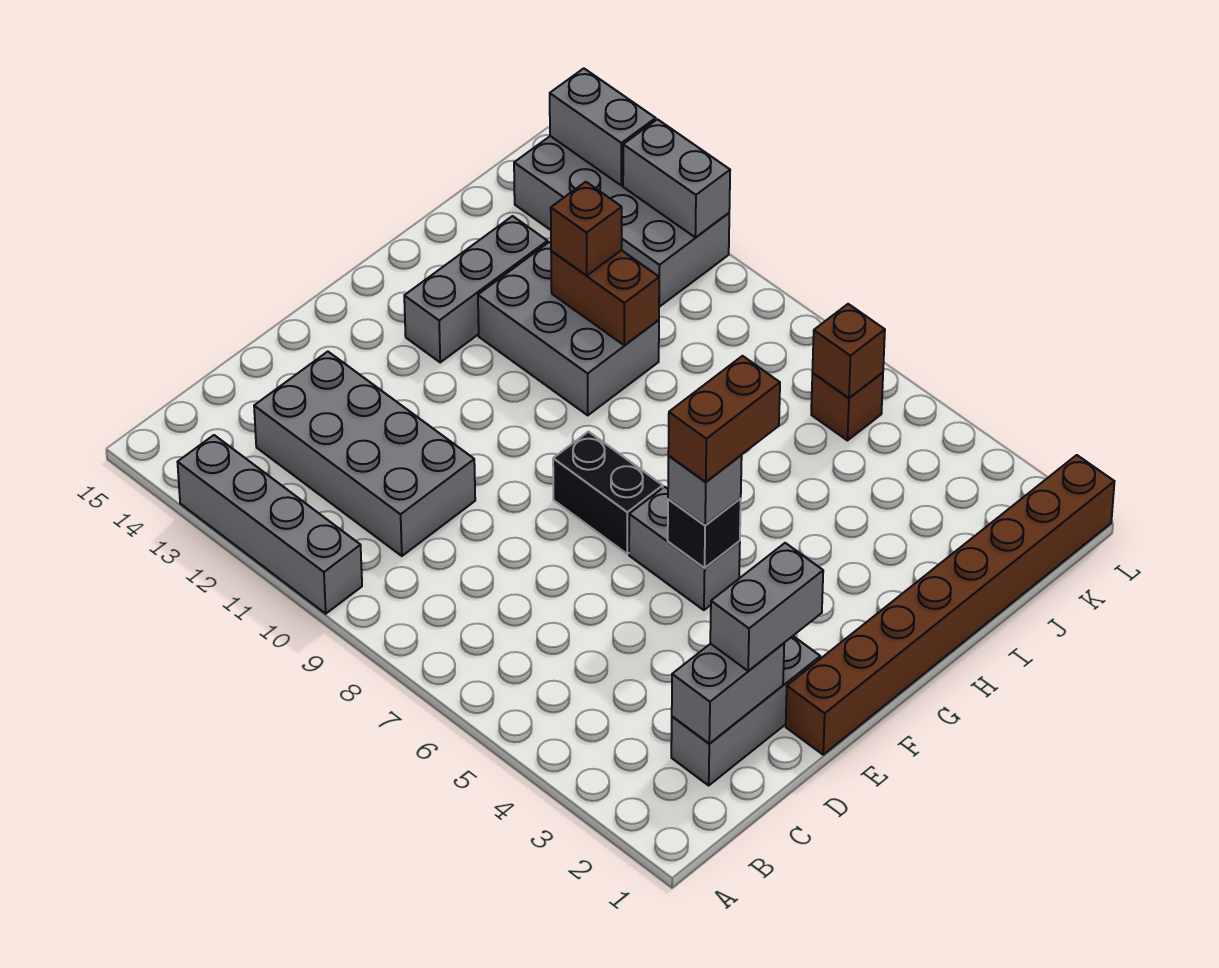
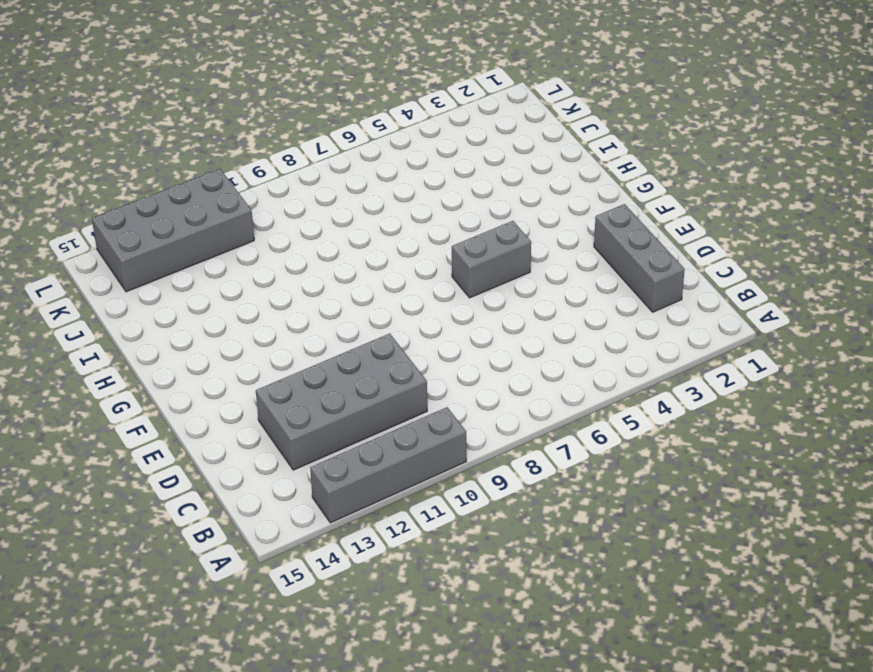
none -> brown 1x8 brick [786,455,1115,755]
none -> black 1x2 brick [553,432,663,554]
none -> grey 1x3 brick [404,216,548,362]

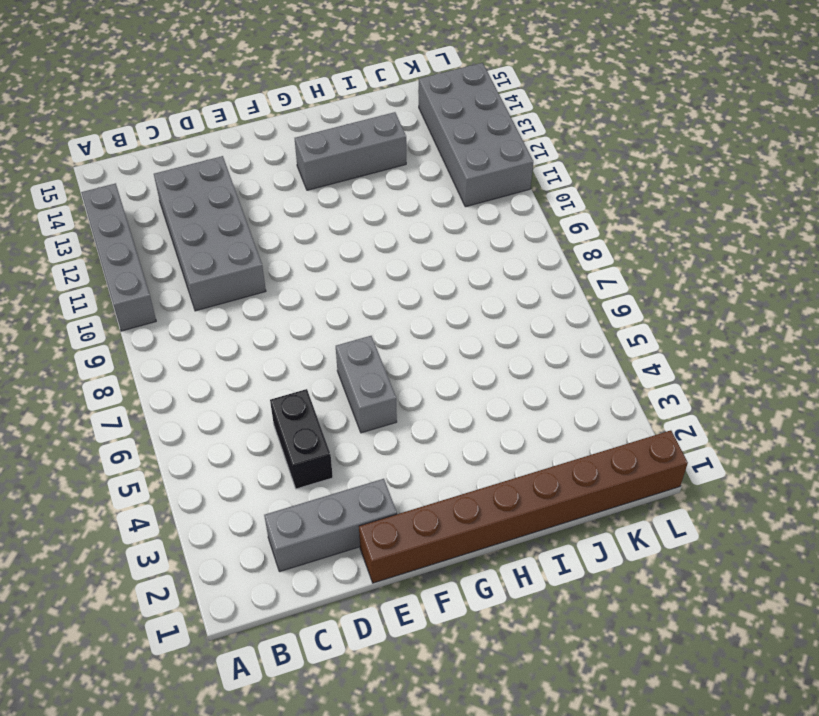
black 1x2 brick [270,389,333,489] -> black 1x2 brick moved to [553,432,663,554]
none -> grey 2x3 brick [478,242,659,415]
none -> brown 1x1 brick [811,372,883,441]
none -> grey 1x2 brick [672,643,784,744]

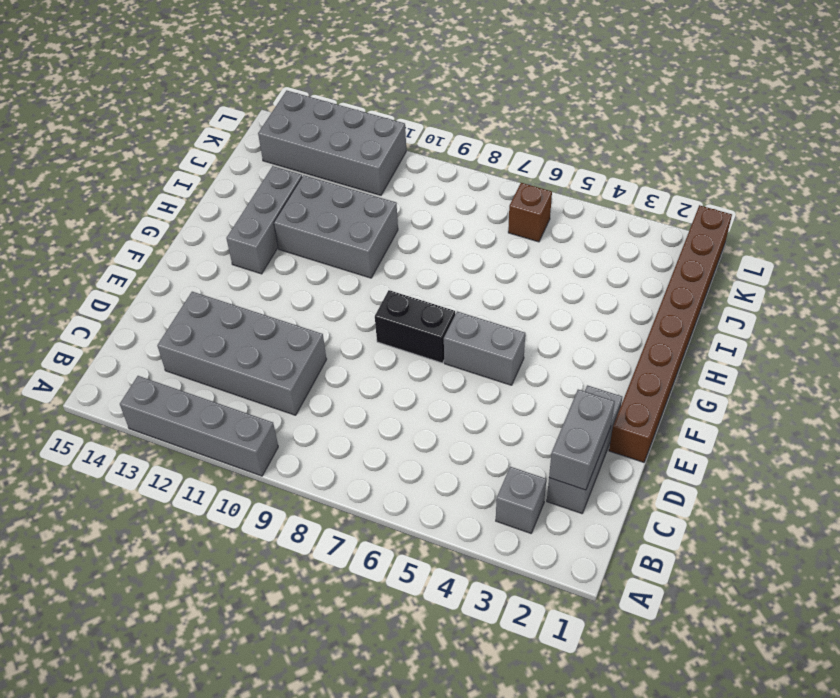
grey 1x1 brick [496,467,546,533] -> grey 1x1 brick moved to [668,455,742,525]
none -> black 1x1 brick [668,499,741,568]
none -> brown 1x2 brick [551,250,659,346]
none -> brown 1x1 brick [812,304,885,398]

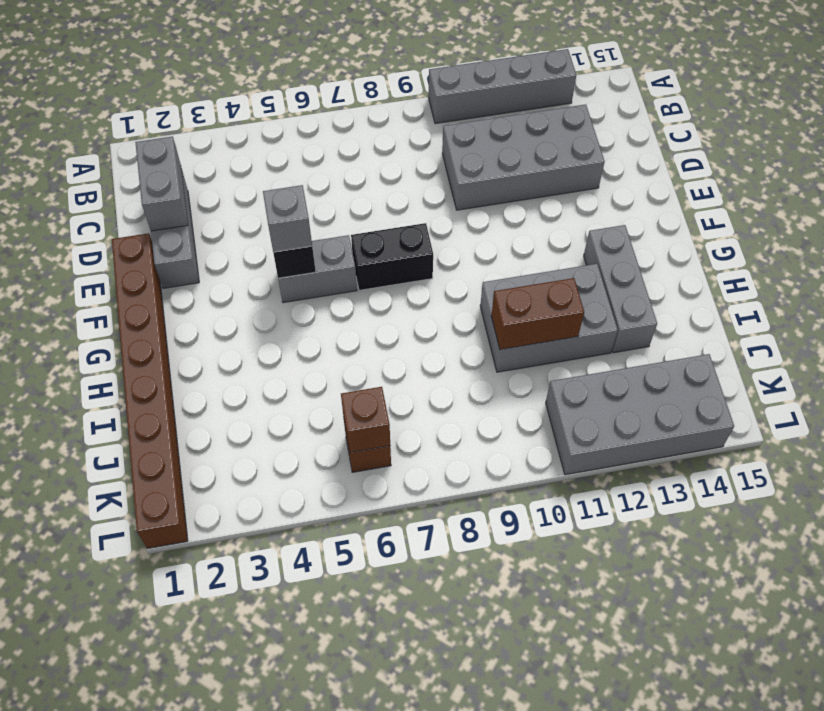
none -> grey 1x2 brick [623,119,730,237]
none -> grey 1x2 brick [550,68,656,185]
none -> grey 1x2 brick [710,543,823,671]

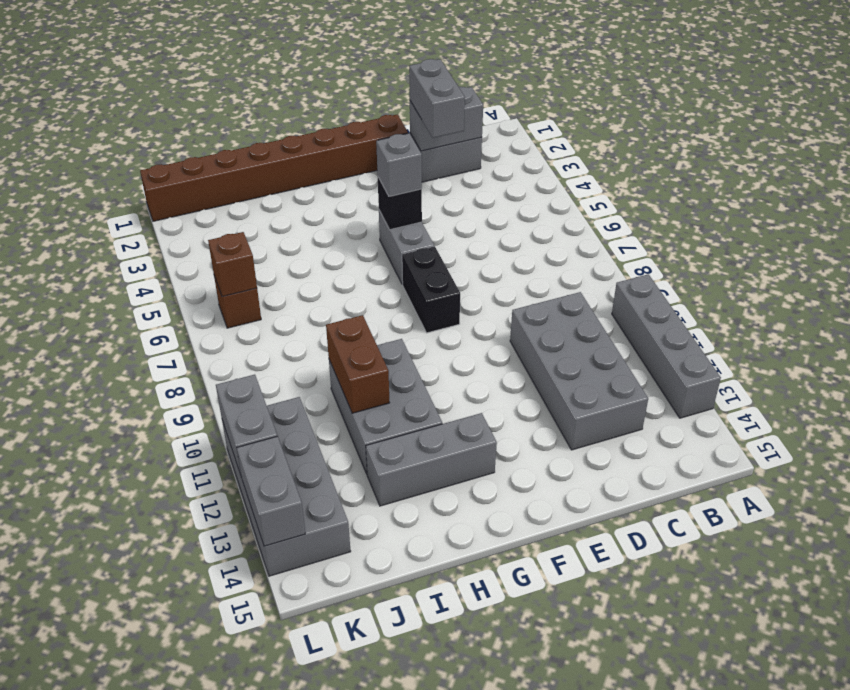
grey 1x2 brick [409,59,465,138] -> grey 1x2 brick turned to [710,543,823,671]
none -> brown 1x1 brick [551,182,622,275]
none -> brown 1x2 brick [668,356,780,482]

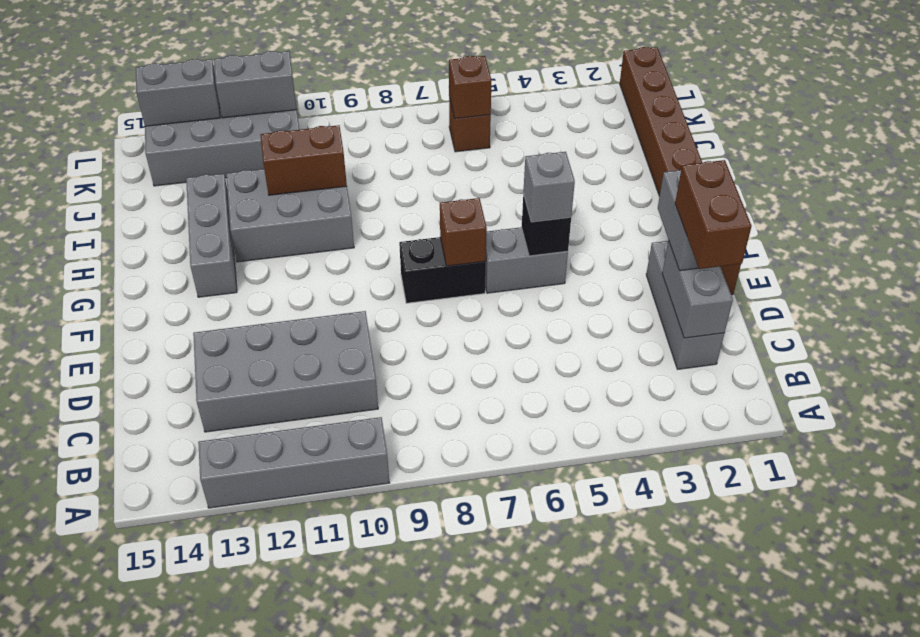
brown 1x2 brick [675,160,752,269] -> brown 1x2 brick moved to [668,356,780,482]
brown 1x1 brick [440,198,487,266] -> brown 1x1 brick moved to [551,182,622,275]

